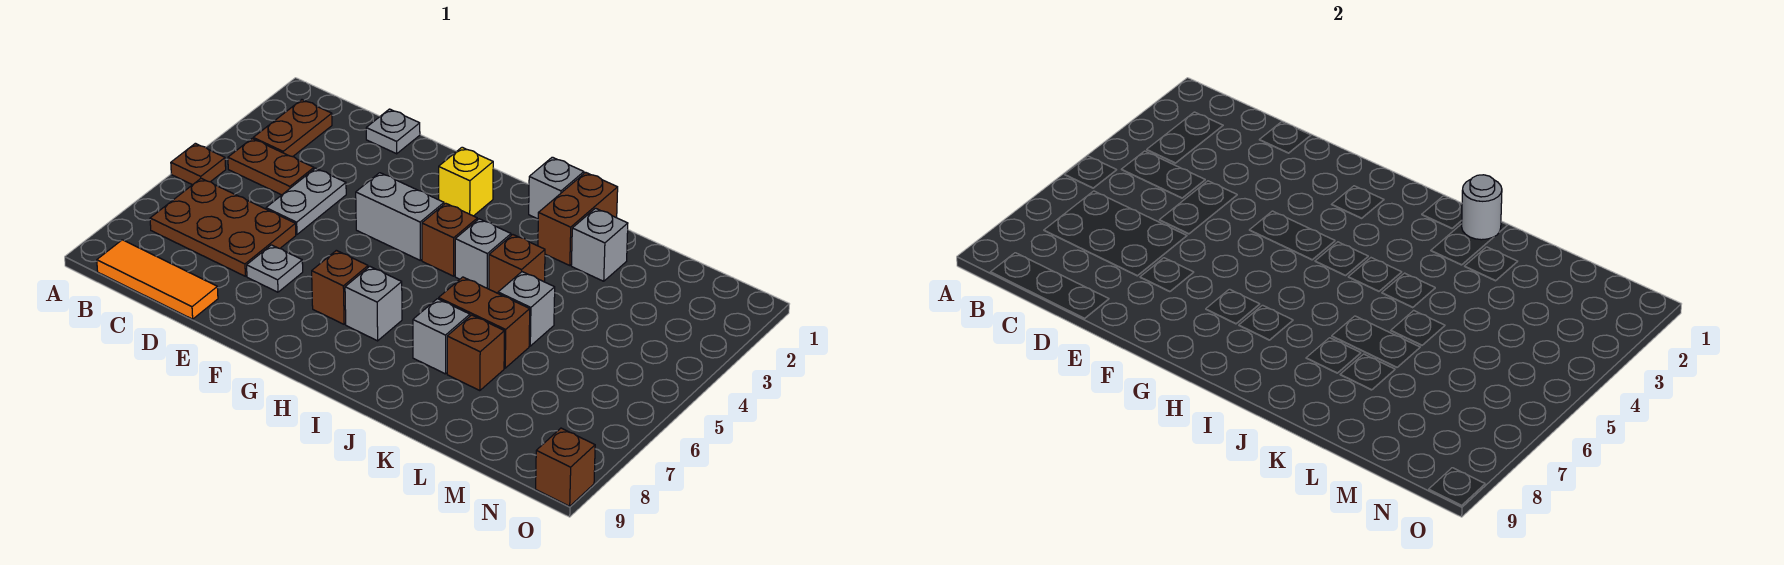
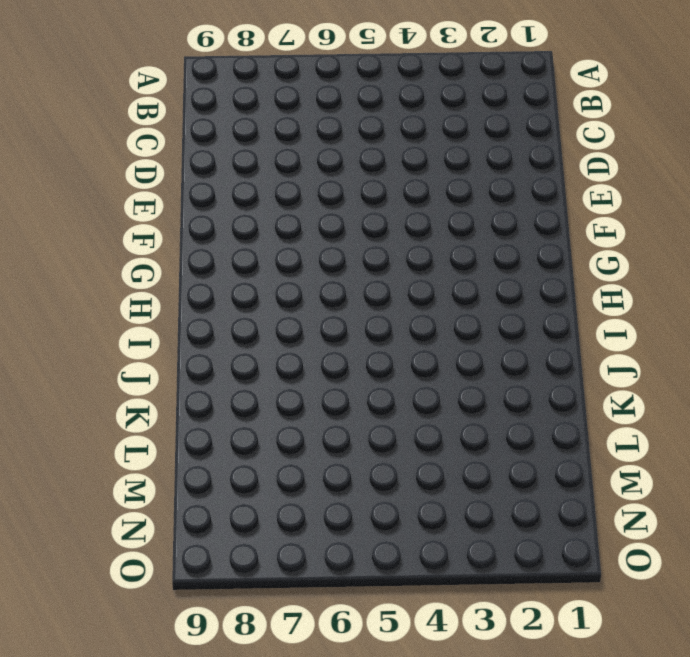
none -> brown 1x1 plate [171,143,226,185]
none -> brown 1x2 plate [253,100,332,157]
none -> brown 1x2 plate [228,139,314,195]

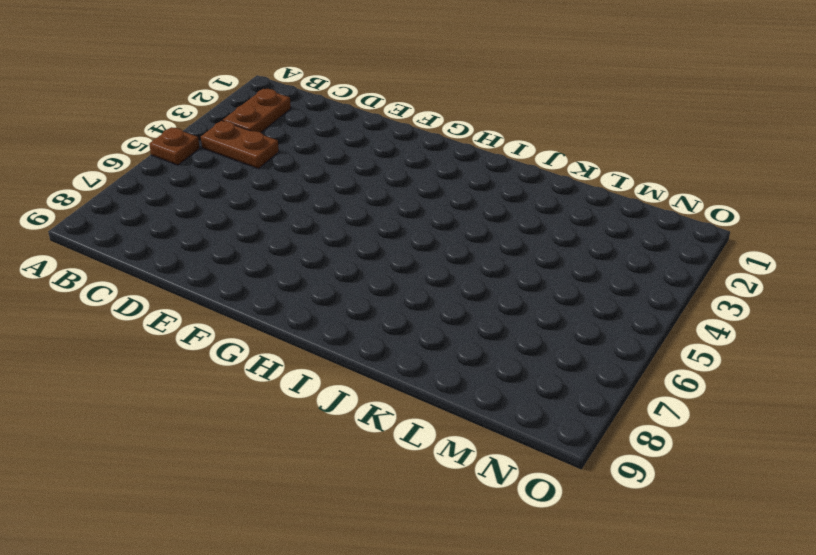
none -> brown 2x3 plate [150,178,296,276]
none -> orange 1x3 tile [97,240,218,319]
none -> grey 1x1 plate [366,109,420,154]

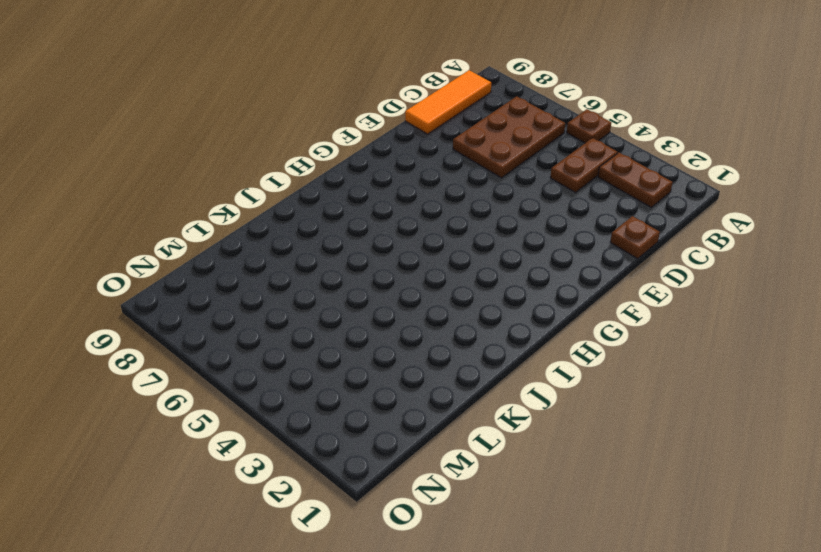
brown 1x1 plate [610,216,660,259] -> grey 1x1 plate [366,109,420,154]
none -> grey 1x2 plate [266,168,346,234]
none -> grey 1x1 plate [247,245,303,292]
none -> grey 1x2 brick [356,173,444,260]

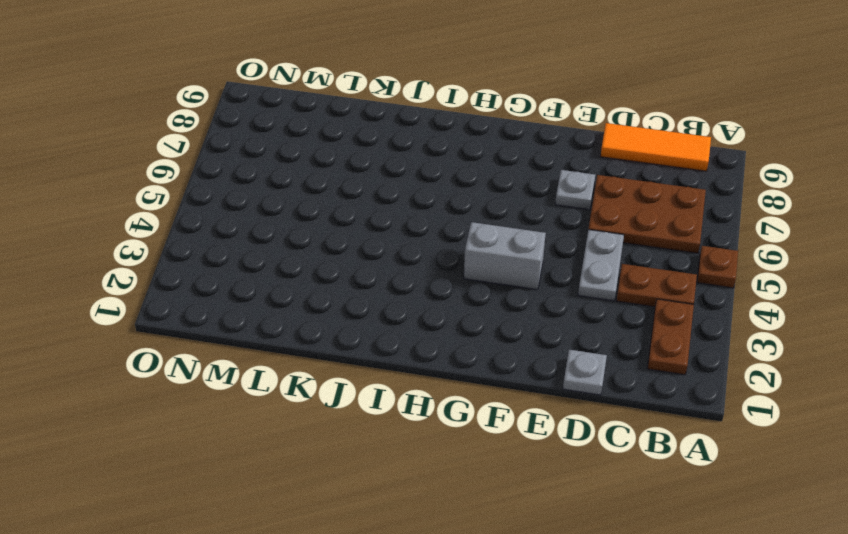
none -> yellow 1x1 brick [439,147,493,216]
none -> brown 1x1 brick [312,250,368,324]
none -> brown 1x1 brick [422,203,477,276]

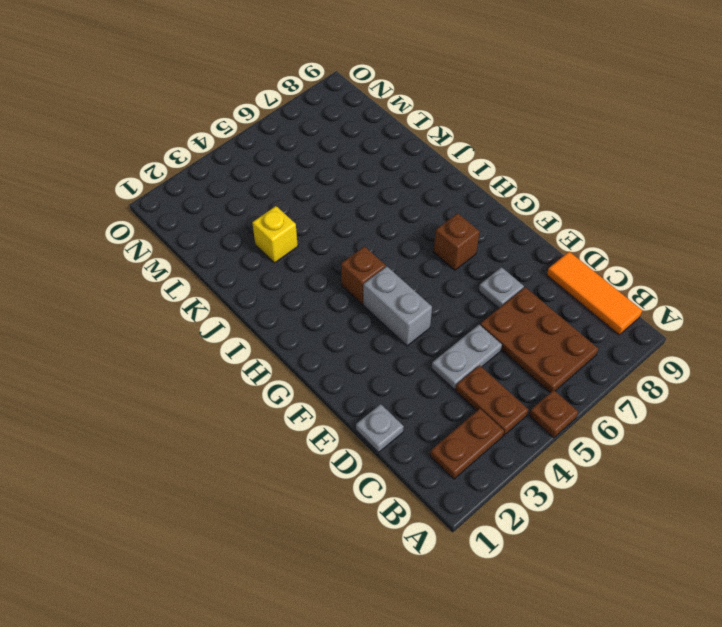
yellow 1x1 brick [252,206,298,263] -> yellow 1x1 brick moved to [439,147,493,216]
none -> grey 1x1 brick [345,266,402,341]
none -> grey 1x1 brick [529,157,584,219]
none -> grey 1x1 brick [455,219,511,289]

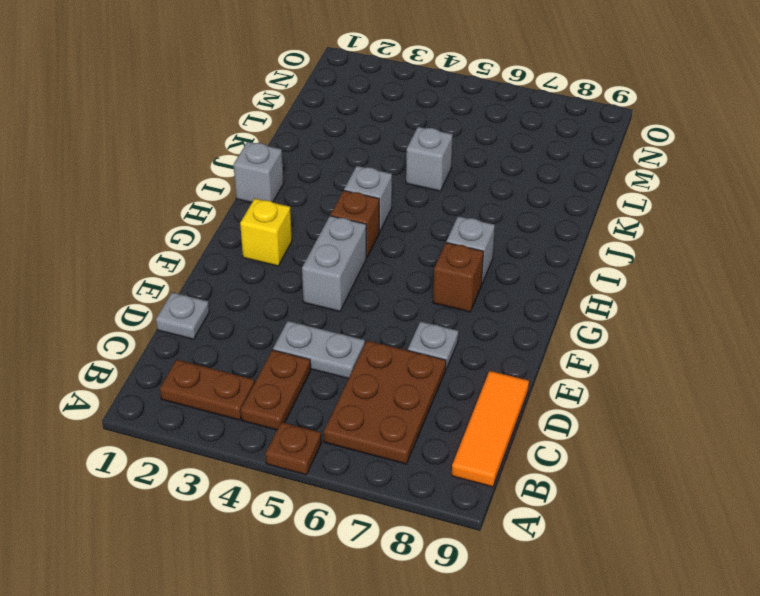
none -> brown 1x2 brick [538,172,618,266]
none -> brown 1x1 brick [489,235,545,293]
none -> brown 1x2 brick [439,277,530,368]

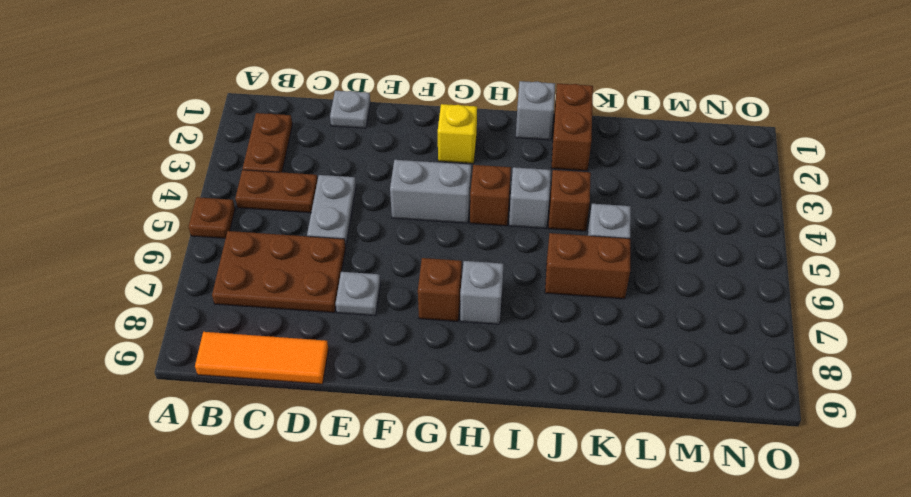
none -> grey 1x1 brick [413,299,470,374]
none -> grey 1x1 brick [571,208,628,281]
none -> brown 1x1 brick [447,315,504,391]

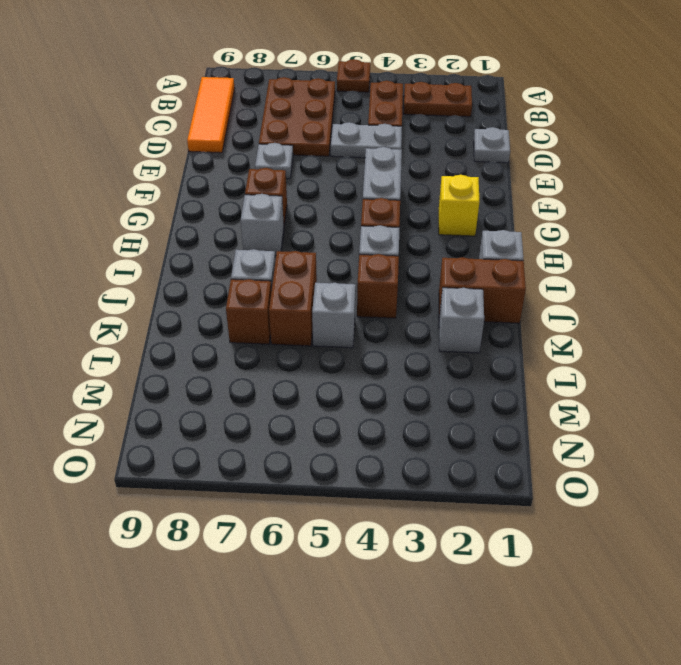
none -> brown 1x1 brick [536,428,595,506]
none -> grey 1x1 round brick [1461,175,1502,240]

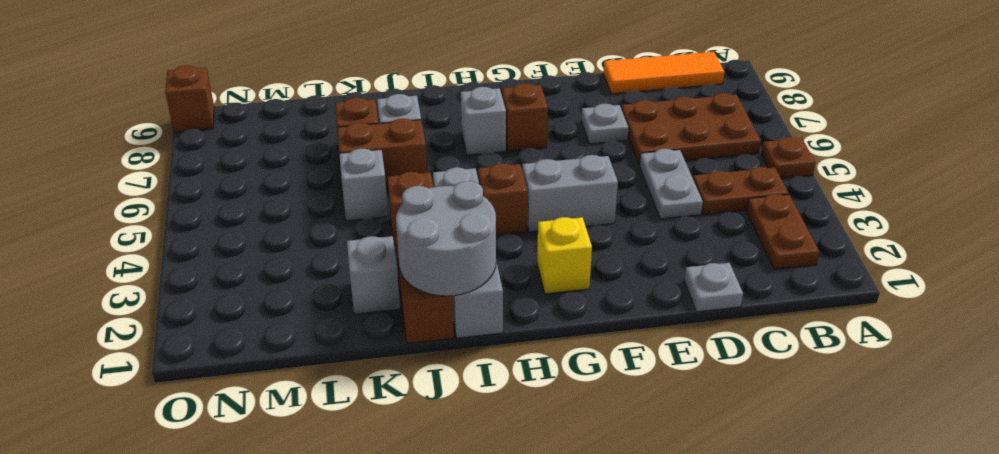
grey 2x2 round brick [396,181,496,296] -> grey 1x1 round brick [1461,175,1502,240]

